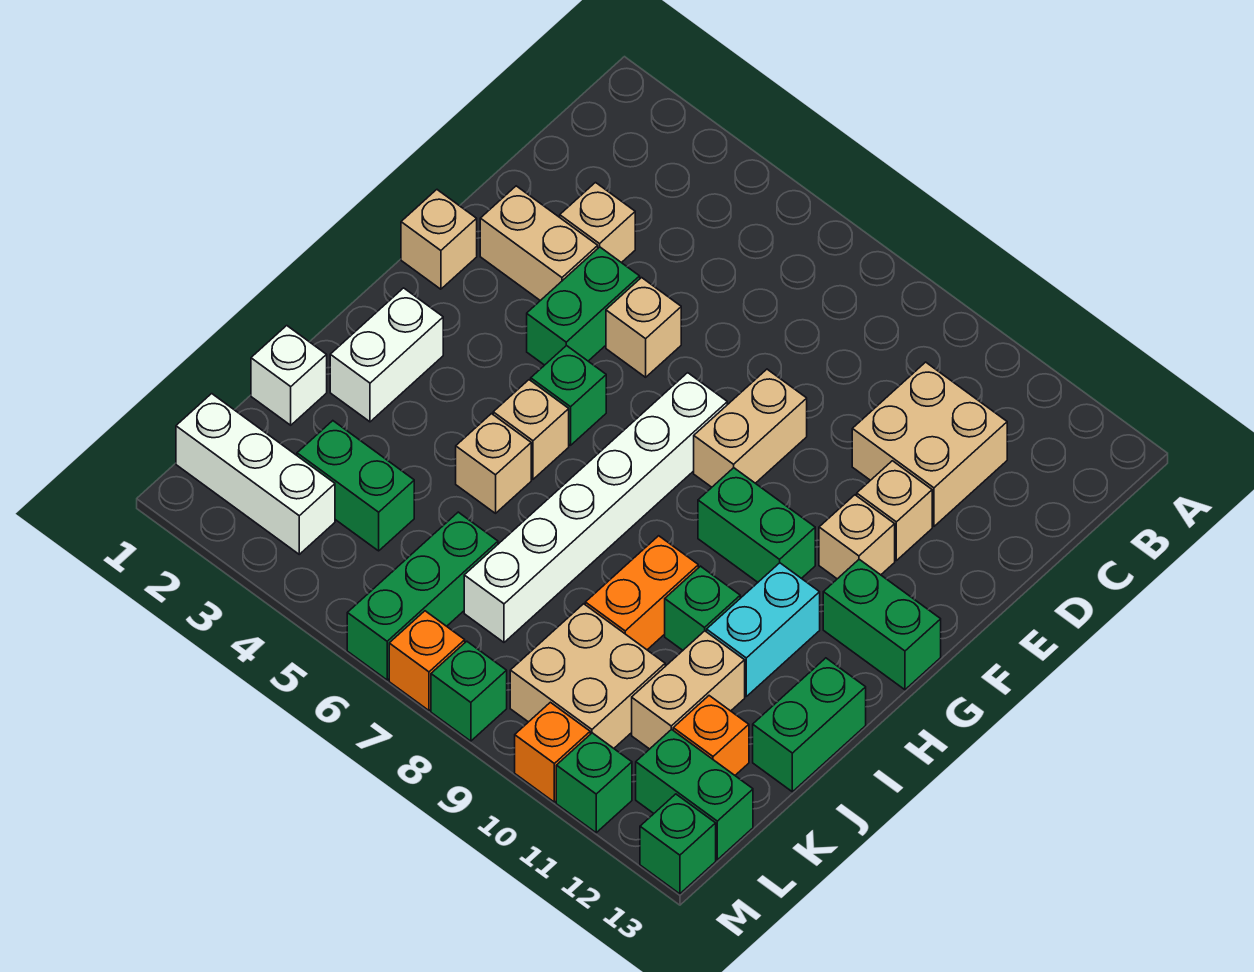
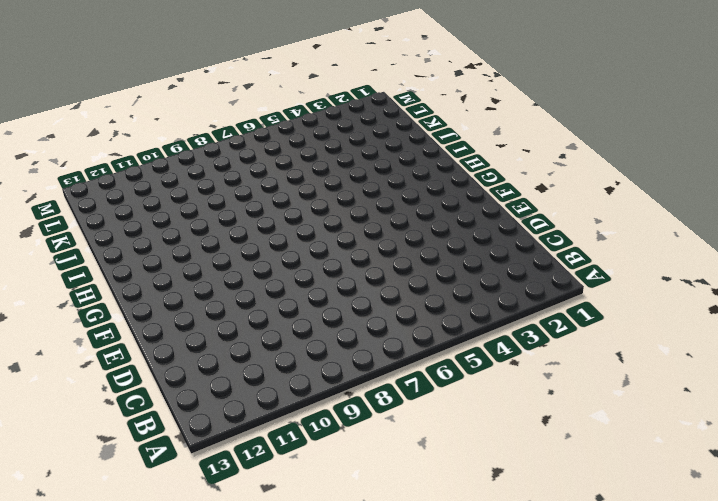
none -> tan 2x2 brick [852,362,1007,526]
none -> tan 1x1 brick [560,183,635,263]
none -> tan 1x2 brick [480,186,598,301]
none -> green 1x2 brick [527,247,640,365]

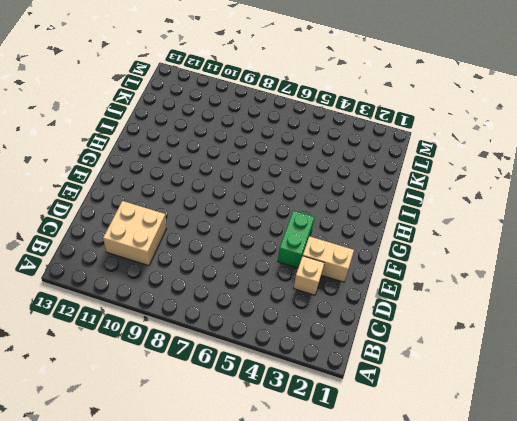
none -> tan 1x1 brick [606,278,681,377]
none -> tan 1x2 brick [694,369,807,487]
none -> tan 1x1 brick [857,461,932,561]
none -> tan 1x1 brick [401,190,477,289]

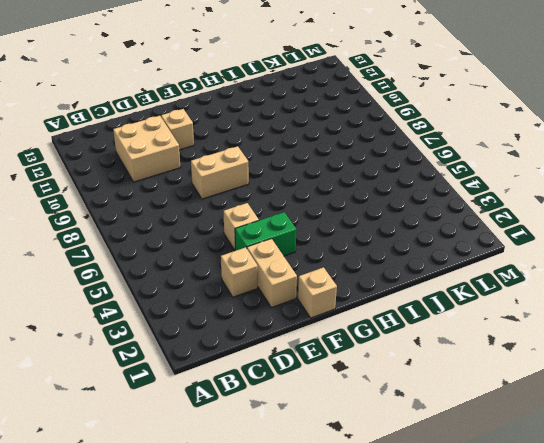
none -> white 1x6 brick [464,373,727,642]
none -> tan 1x1 brick [819,495,895,579]
none -> green 1x1 brick [531,345,606,445]
none -> green 1x2 brick [698,468,815,582]

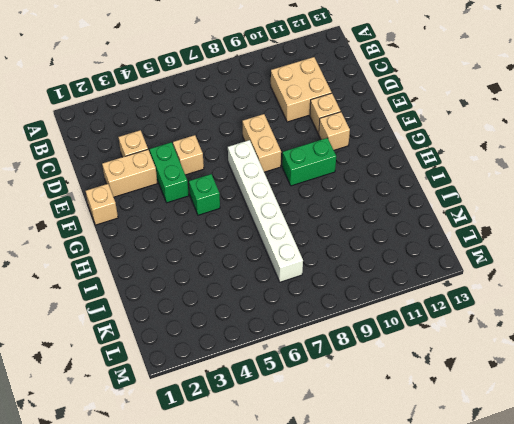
none -> green 1x2 brick [823,559,941,690]
none -> white 1x2 brick [330,288,443,422]
none -> tan 1x1 brick [493,380,569,479]
none -> cyan 1x2 brick [707,563,820,696]

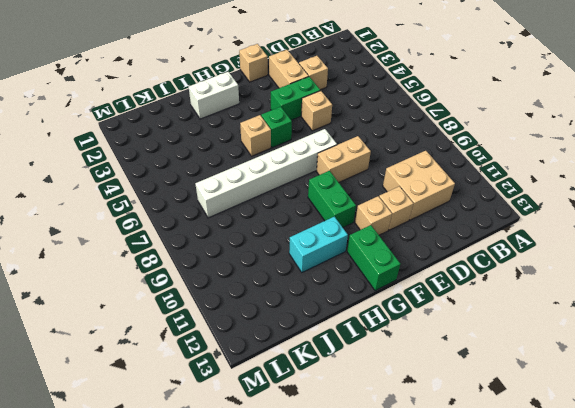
none -> tan 1x1 brick [456,414,531,513]
none -> orange 1x2 brick [585,536,698,650]
none -> green 1x1 brick [665,566,740,650]
none -> green 1x2 brick [753,658,866,792]

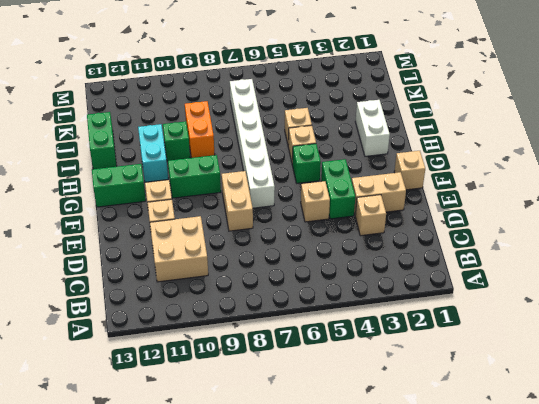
none -> white 1x1 brick [251,326,327,425]
none -> tan 1x2 brick [632,631,745,749]
none -> green 1x2 brick [297,421,414,551]
none -> green 1x3 brick [347,512,498,680]

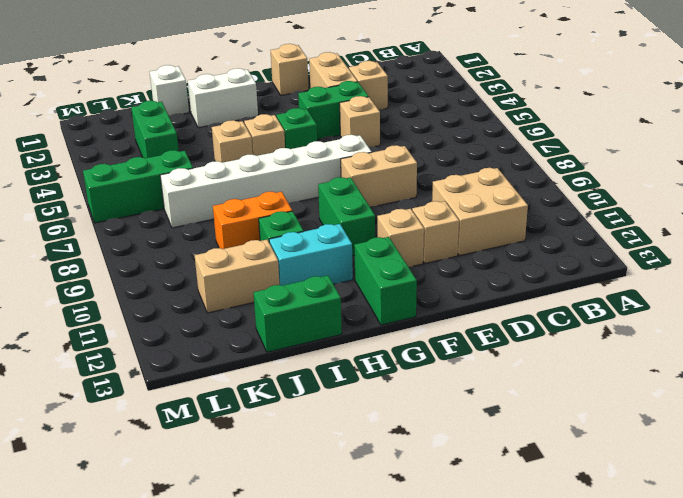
none -> tan 2x2 brick [510,604,665,748]
none -> orange 1x1 brick [673,696,749,775]
none -> white 1x3 brick [176,394,335,554]
none -> green 1x2 brick [636,729,753,860]

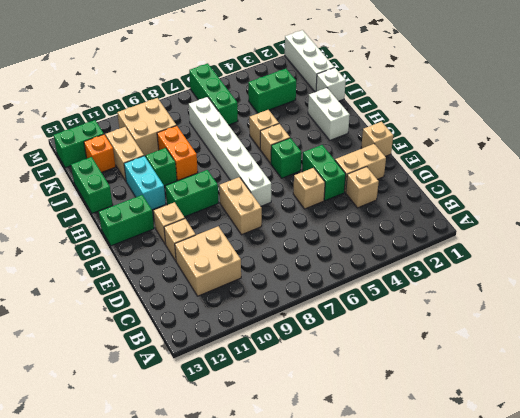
white 1x3 brick [285,30,334,92] -> white 1x3 brick turned to [176,394,335,554]
none -> orange 1x1 brick [389,611,465,710]
none -> green 1x1 brick [431,641,507,741]
none -> orange 1x1 brick [515,702,590,802]
none -> green 1x1 brick [556,733,632,833]

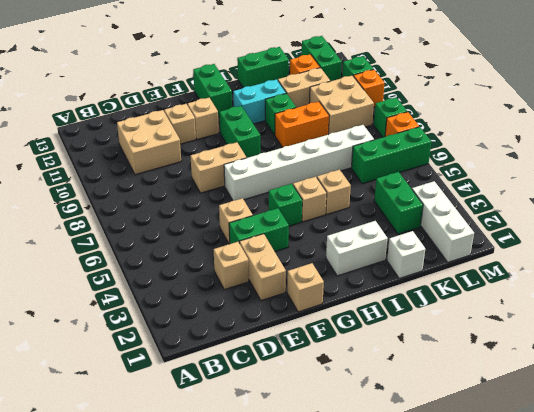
none -> green 1x1 brick [640,794,716,894]

